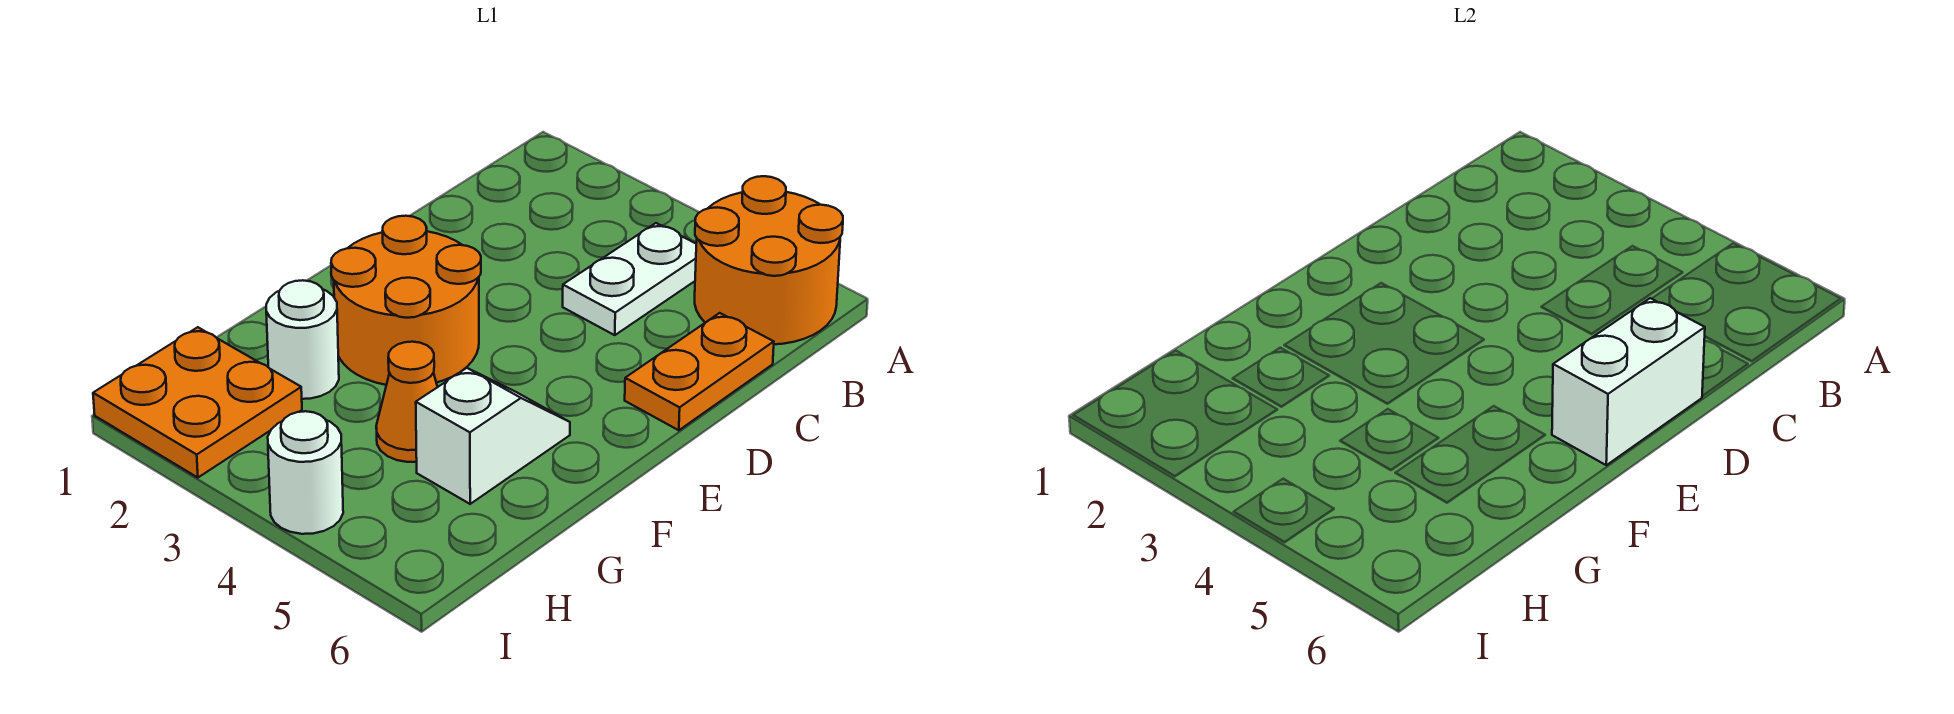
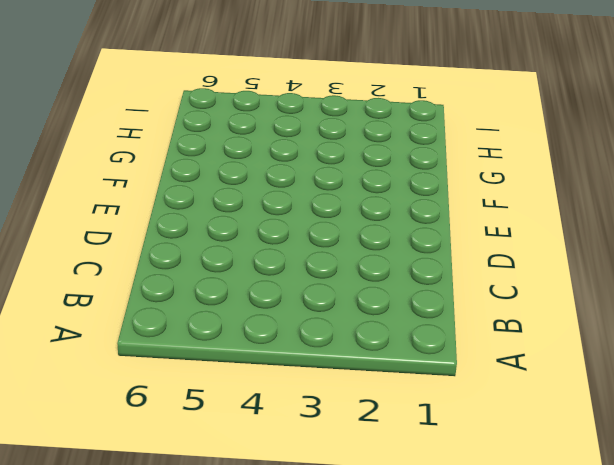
none -> orange 2x2 round brick [695,176,843,344]
none -> white 1x2 plate [563,223,696,335]

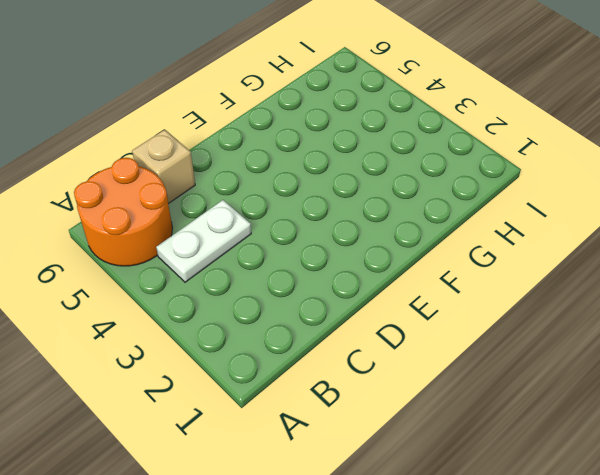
tan 1x1 brick [132,130,195,204] -> orange 1x2 plate [625,313,774,430]
none -> orange 2x2 round brick [331,216,481,385]
none -> white 1x2 slope [416,368,570,504]

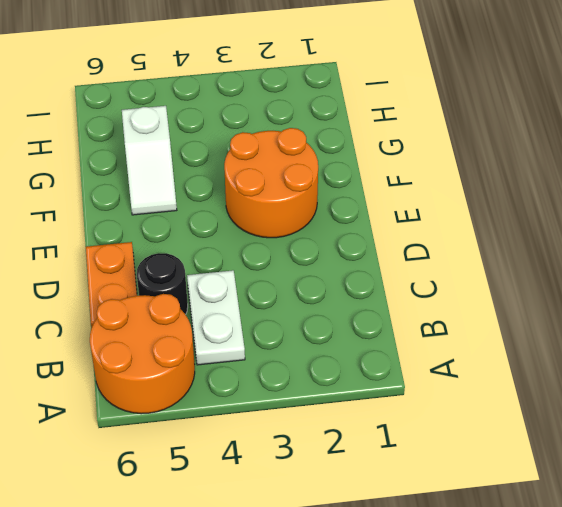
black 1x1 round brick [137,253,188,315] -> none
none -> white 1x1 round brick [266,280,339,399]
none -> orange 1x1 cone [376,342,437,462]

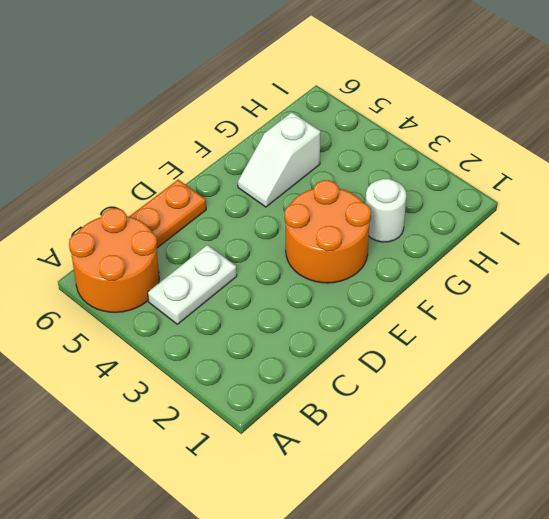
none -> orange 1x1 cone [376,342,437,462]
none -> orange 2x2 plate [93,327,302,478]

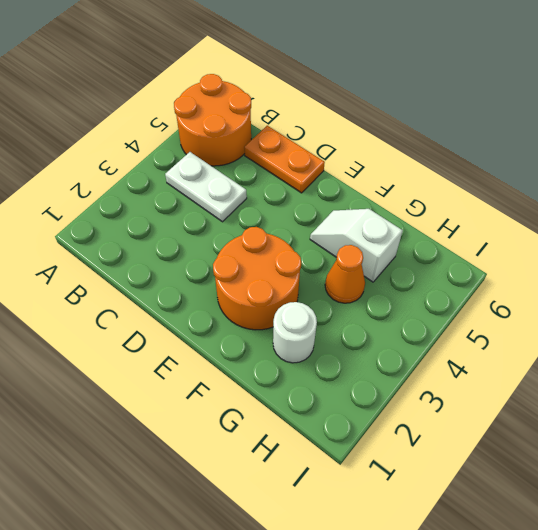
none -> orange 2x2 plate [93,327,302,478]
none -> white 1x1 round brick [268,411,343,534]

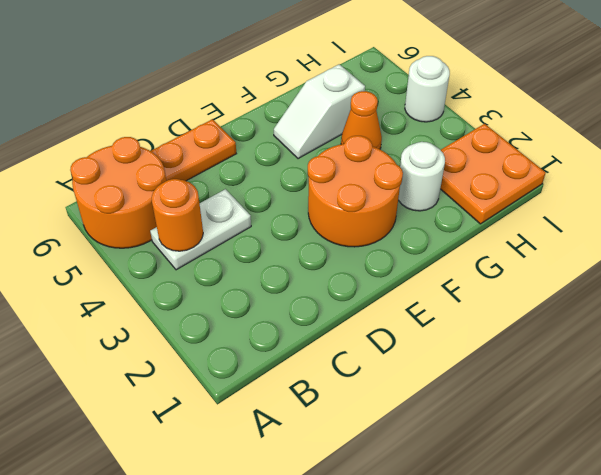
orange 1x1 round brick [152,179,203,251] -> none
none -> white 1x2 brick [1552,298,1705,465]

